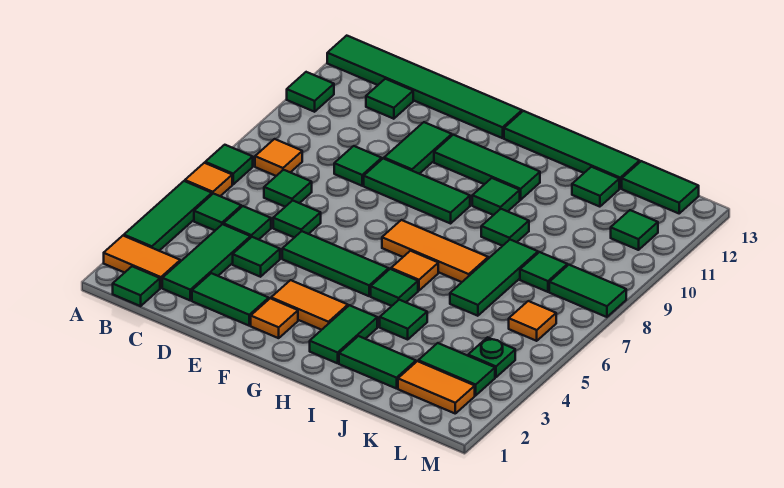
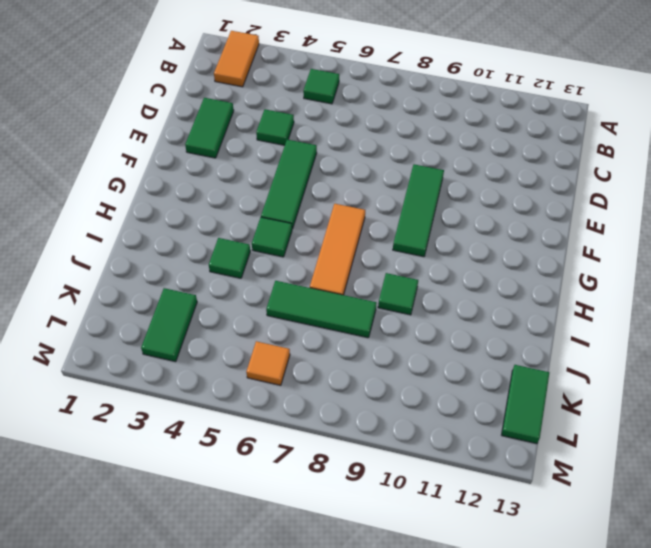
none -> green 1x3 tile [124,181,212,251]
none -> orange 1x1 tile [185,163,232,196]
none -> green 1x1 tile [205,145,253,184]
none -> green 1x1 tile [287,72,334,112]

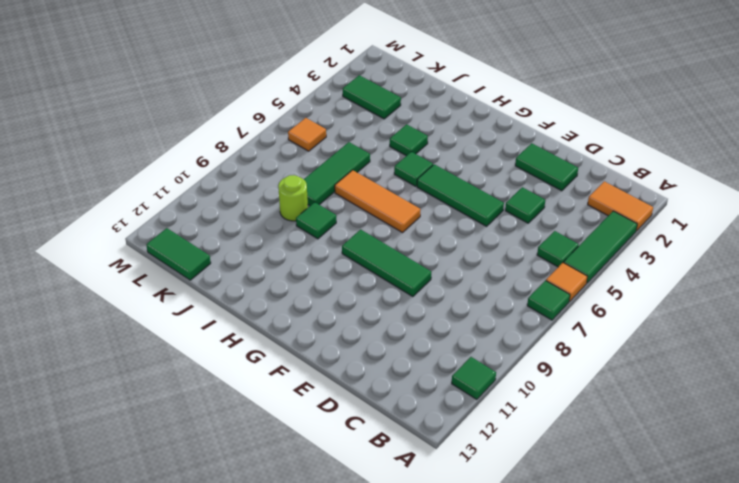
lime 1x1 round brick [278,175,308,221] -> none
none -> green 1x6 tile [327,36,522,138]
none -> green 1x1 tile [113,266,160,306]
none -> orange 1x1 tile [255,139,302,176]
none -> green 1x3 tile [162,224,251,300]

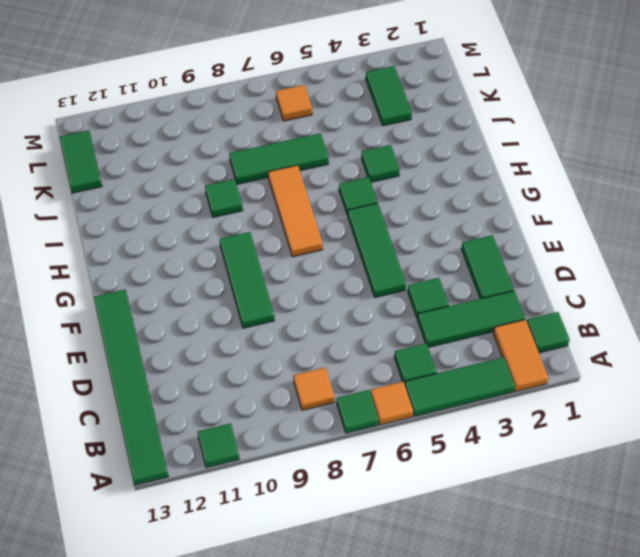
none -> green 1x1 tile [223,206,271,240]
none -> green 1x1 tile [264,170,312,207]
none -> green 1x1 tile [366,79,413,119]
none -> green 1x1 tile [273,200,321,238]

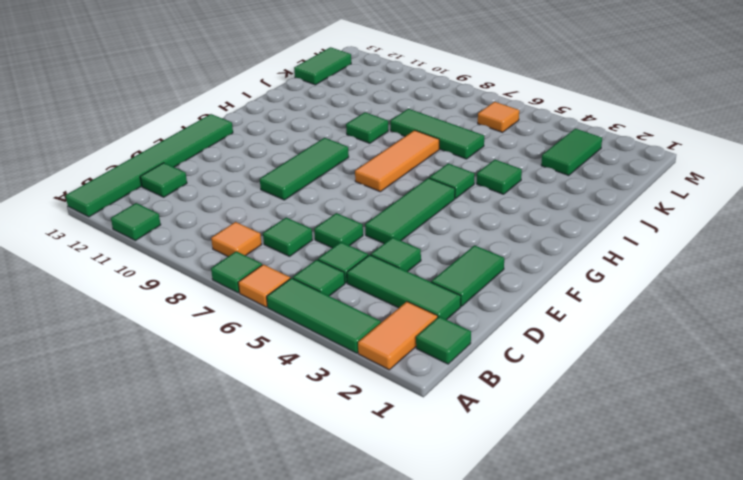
none -> green 1x1 tile [334,146,382,186]
none -> green 1x2 tile [384,122,452,174]
none -> orange 1x1 tile [251,298,298,338]
none -> orange 1x2 tile [271,280,348,330]

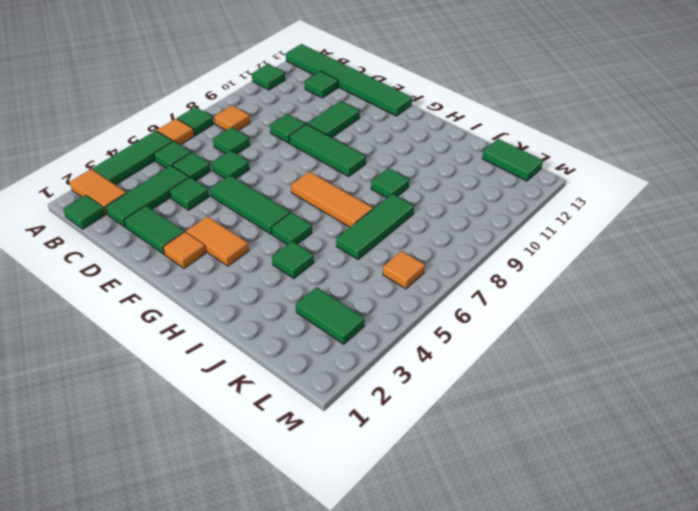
none -> green 1x3 tile [434,135,540,200]
none -> green 1x4 tile [504,111,640,188]
none -> green 1x2 tile [310,305,377,363]
none -> orange 1x1 tile [391,251,438,291]

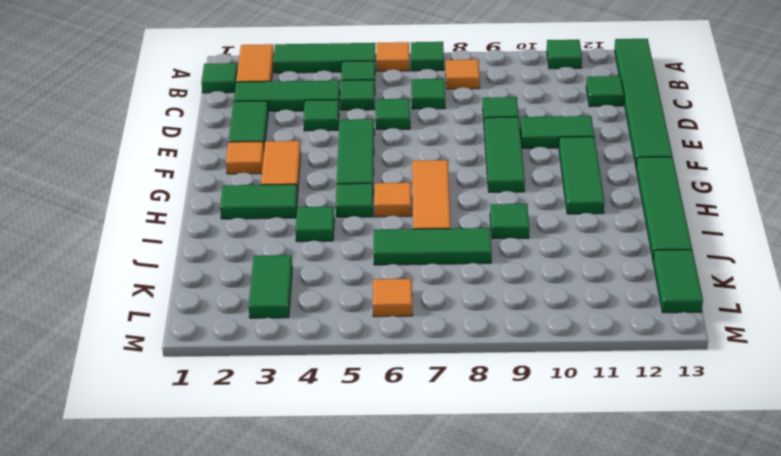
none -> green 1x1 tile [472,178,520,215]
none -> green 1x2 tile [339,336,416,389]
none -> green 1x1 tile [572,167,619,207]
none -> orange 1x2 tile [398,361,475,413]

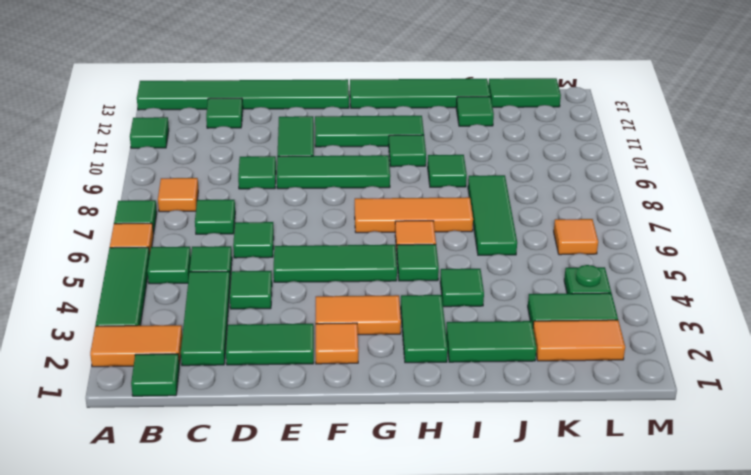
none -> green 1x1 tile [520,252,567,292]
none -> green 1x2 tile [549,265,626,317]
none -> green 1x1 tile [611,210,658,250]

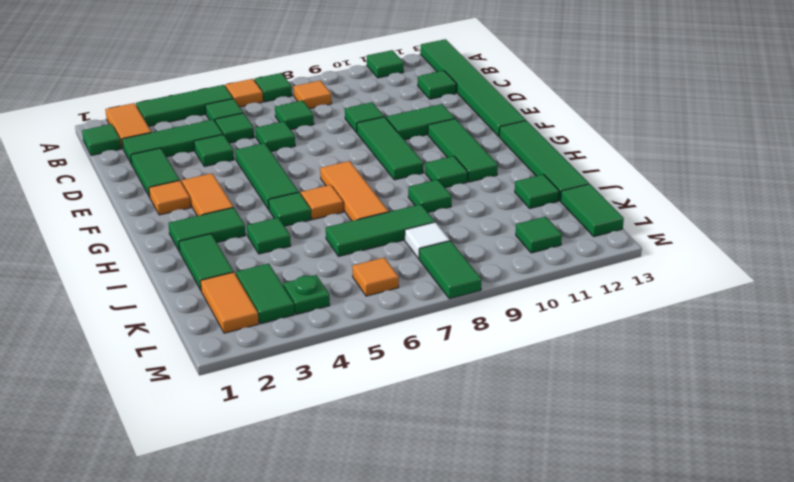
white 1x1 tile [405,222,450,259] -> green 1x1 tile [520,252,567,292]

